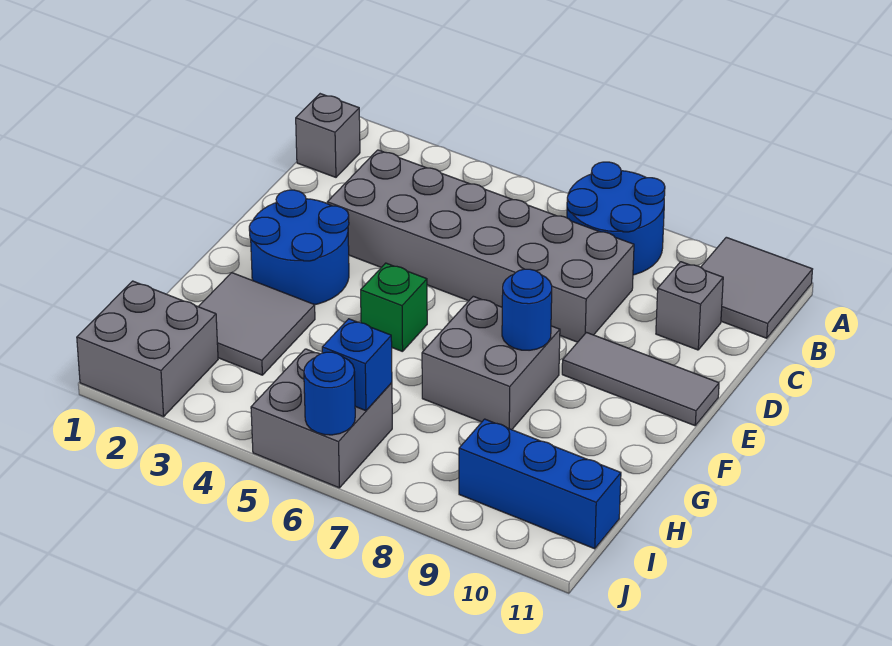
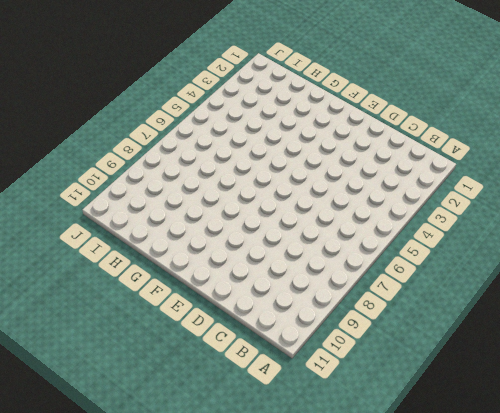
none -> blue 2x2 round brick [567,162,665,275]
none -> grey 2x2 tile [701,237,813,338]
none -> grey 1x1 brick [296,94,360,177]

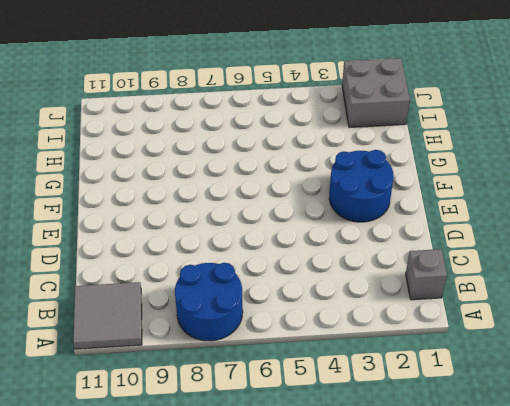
none -> grey 2x6 brick [327,150,634,342]
none -> grey 1x1 brick [656,262,723,350]
none -> grey 1x3 tile [562,333,719,426]

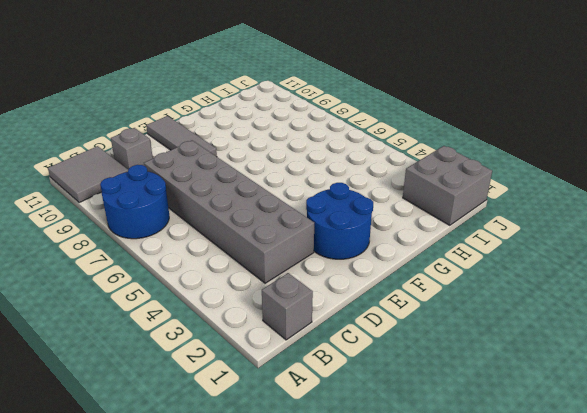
none -> green 1x1 brick [361,263,427,352]
none -> grey 2x2 brick [422,296,560,430]
none -> grey 2x2 tile [199,273,315,375]

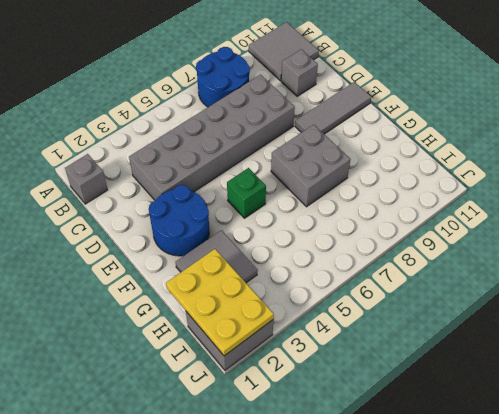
yellow 2x3 plate [166,249,274,356] -> none
none -> grey 2x2 brick [251,349,392,488]
none -> blue 1x3 brick [459,419,621,549]
none -> blue 1x1 round brick [502,269,552,350]

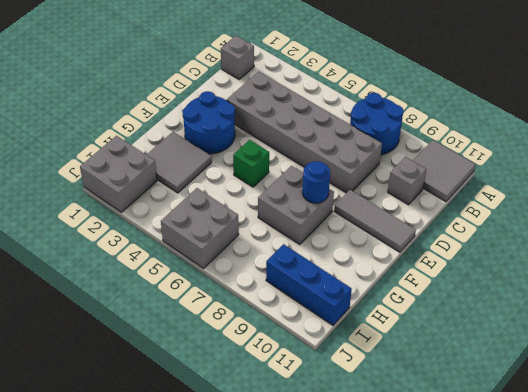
none -> blue 1x1 brick [322,319,392,411]
none -> blue 1x1 round brick [304,352,355,435]

